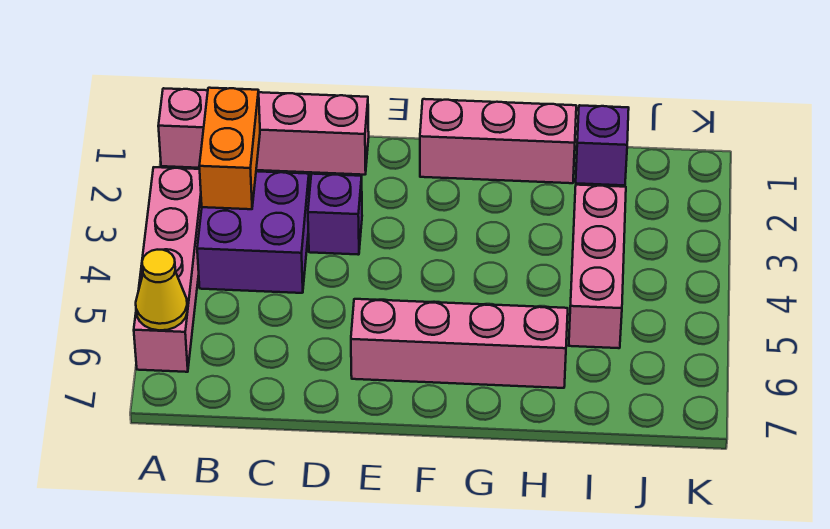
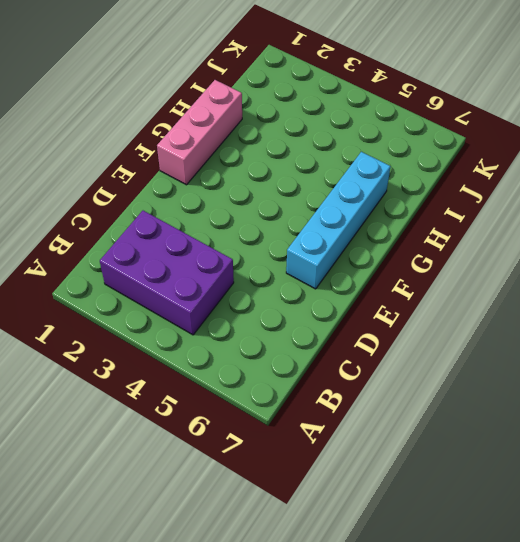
purple 2x3 brick [100,211,234,335] -> purple 2x2 brick [197,171,309,293]
cyan 1x4 brick [286,152,391,289] -> pink 1x4 brick [351,299,568,388]
none -> pink 1x4 brick [158,88,369,175]
none -> pink 1x4 brick [134,167,202,372]

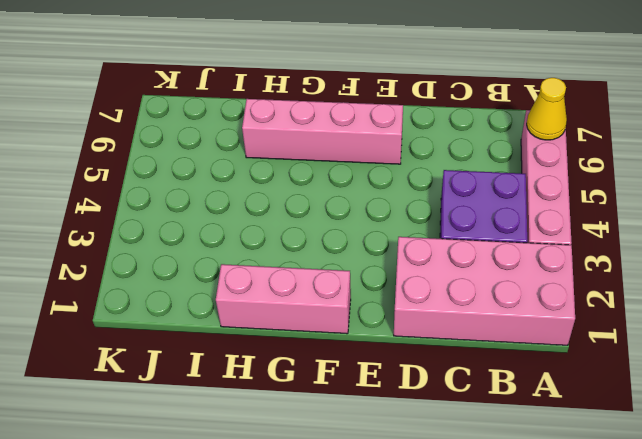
pink 2x4 brick [394,237,575,345] -> pink 1x4 brick [158,88,369,175]
none -> purple 1x1 brick [308,174,362,255]
none -> purple 1x1 brick [576,105,629,185]

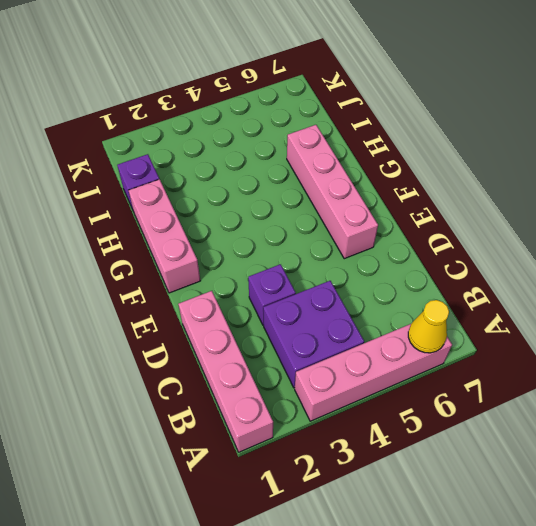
none -> pink 1x3 brick [569,185,626,348]
none -> orange 1x2 brick [199,88,260,209]

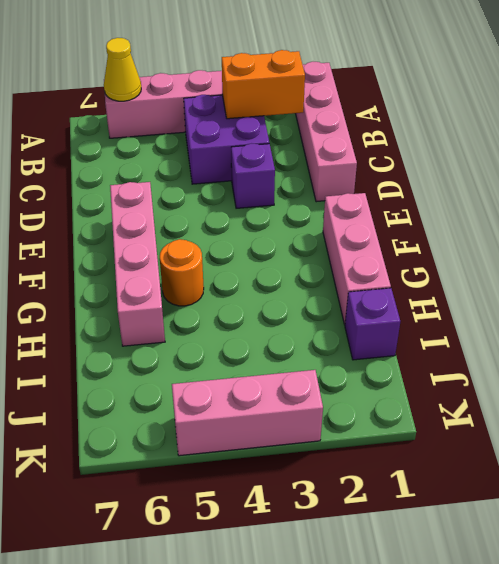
orange 1x1 round brick [160,239,204,306] -> none
pink 1x3 brick [172,370,323,456] -> pink 1x3 brick moved to [569,185,626,348]

